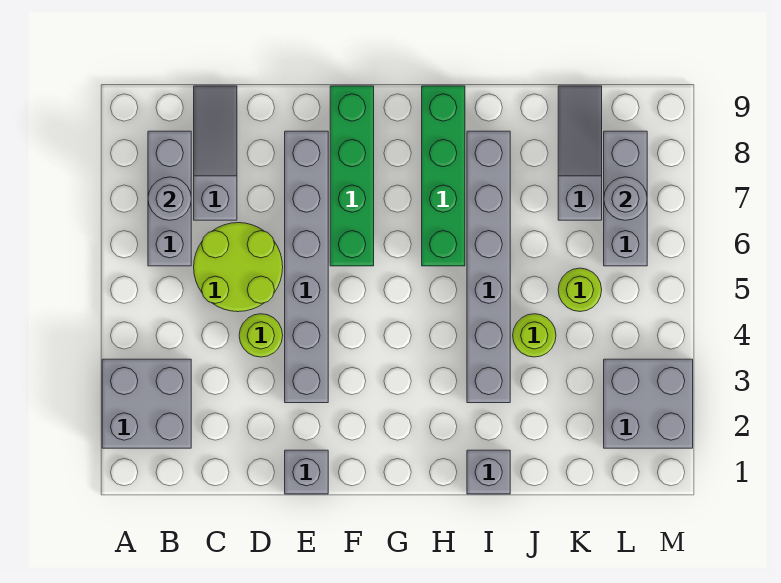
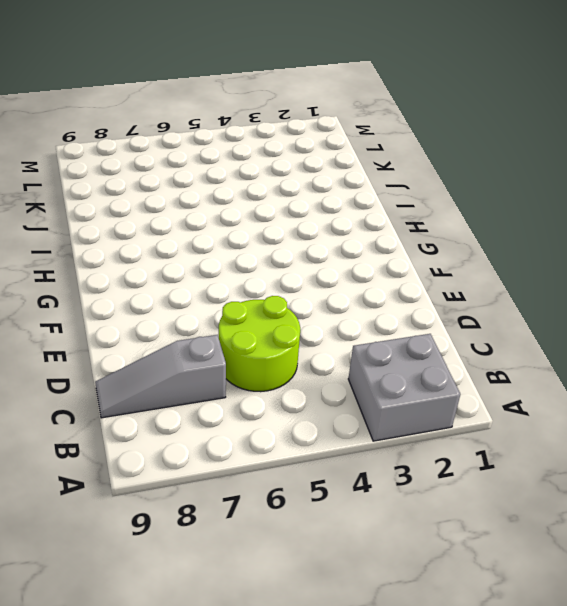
none -> grey 1x3 brick [148,131,191,266]
none -> lime 1x1 round brick [239,314,283,357]
none -> grey 1x1 brick [285,450,328,494]

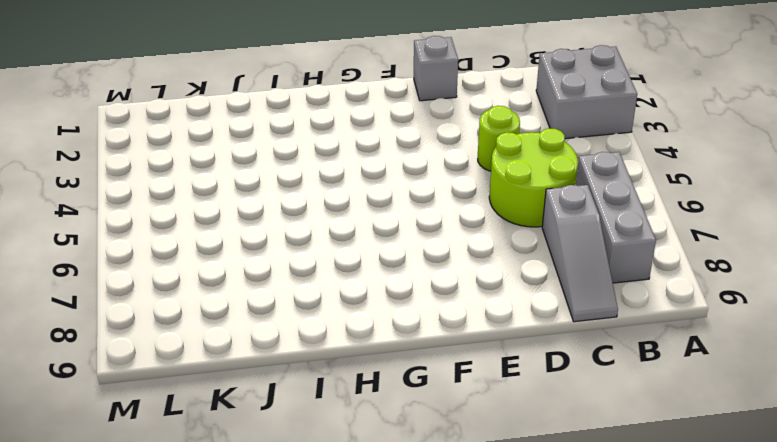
none -> grey 1x6 brick [285,131,328,403]
none -> green 1x4 brick [330,86,374,266]
none -> green 1x4 brick [422,86,465,266]

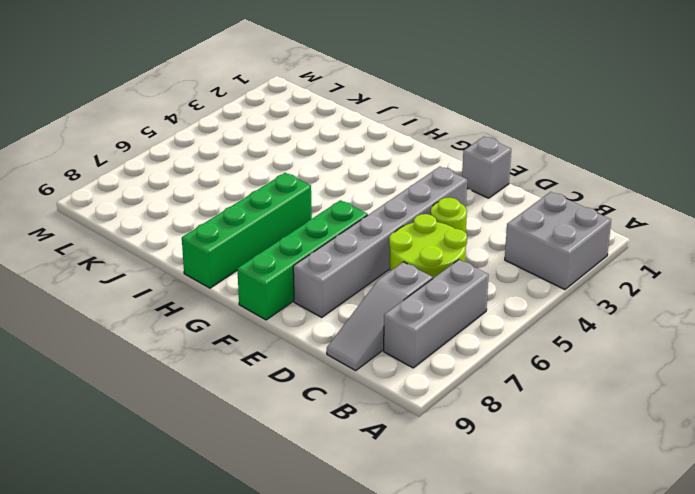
none -> grey 1x1 brick [467,450,510,494]
none -> grey 1x6 brick [467,131,510,403]
none -> lime 1x1 round brick [513,314,556,357]

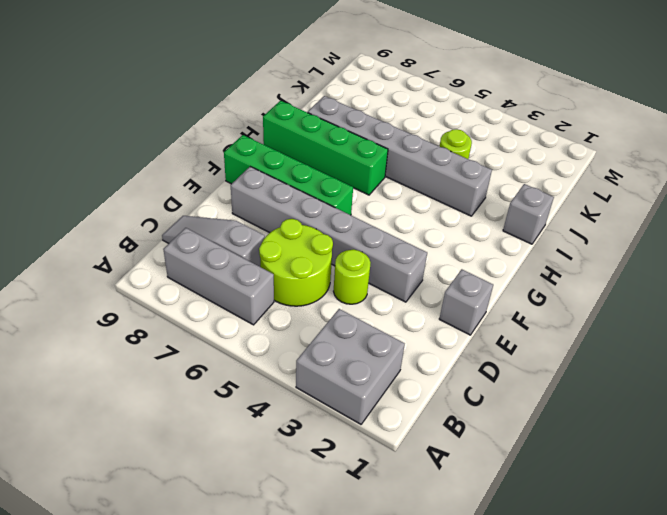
none -> lime 1x1 round brick [558,268,602,312]
none -> grey 1x3 slope [558,86,602,220]
none -> grey 2x2 brick [604,359,693,448]

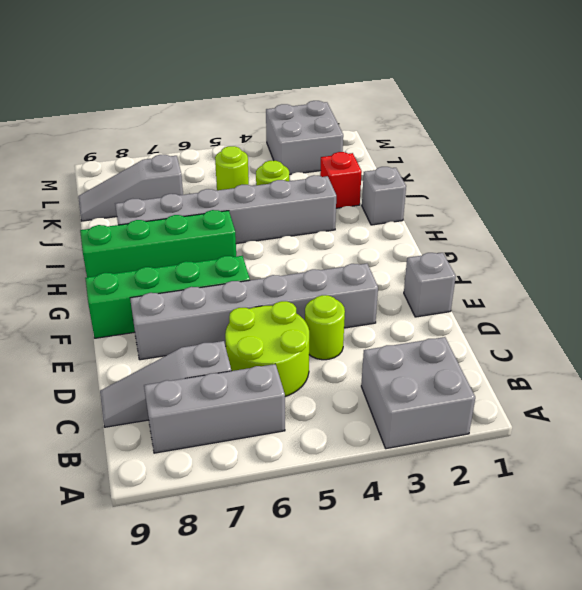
red 1x1 brick [320,152,362,208] -> none
none -> grey 1x3 brick [604,131,647,266]
none -> grey 1x1 round brick [148,177,191,220]
none -> grey 1x1 round brick [604,177,647,220]

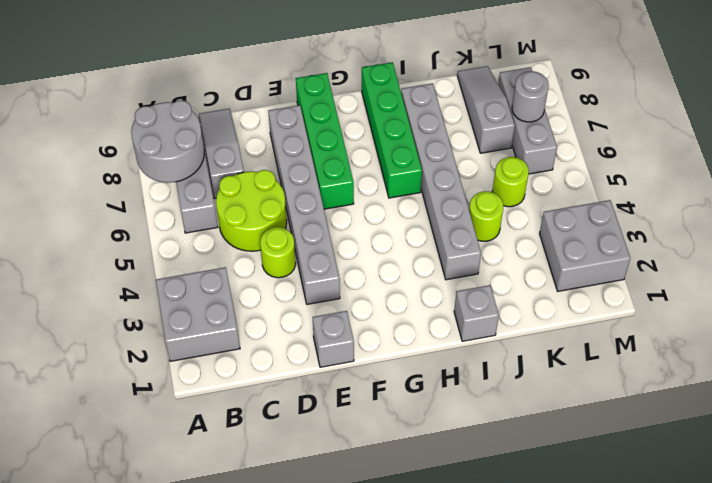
grey 2x2 round brick [131,101,204,183] -> grey 1x1 round brick [148,177,191,220]

